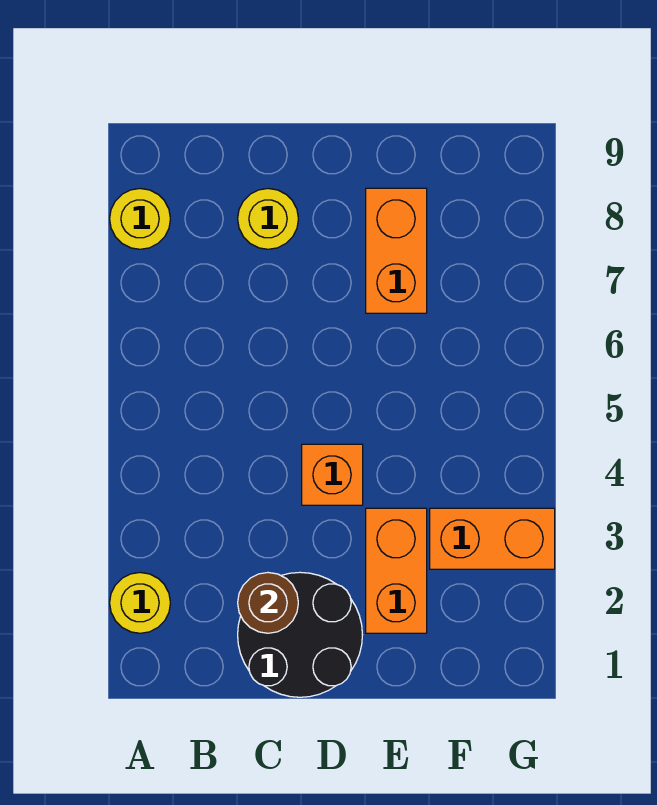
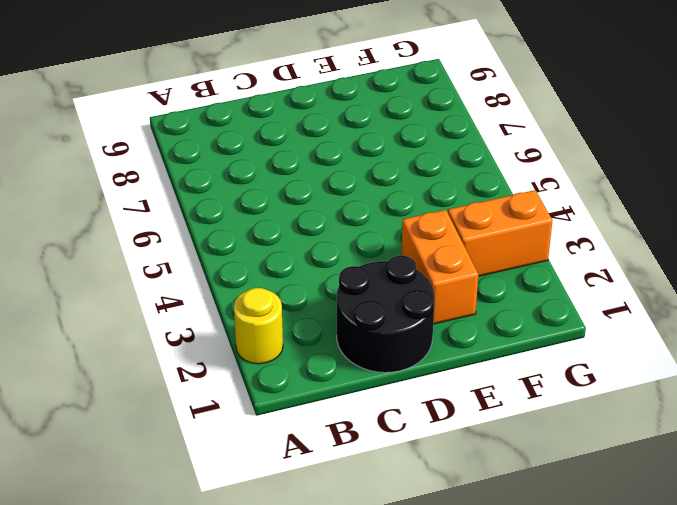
none -> yellow 1x1 round brick [110,189,170,249]
none -> yellow 1x1 round brick [238,189,298,249]

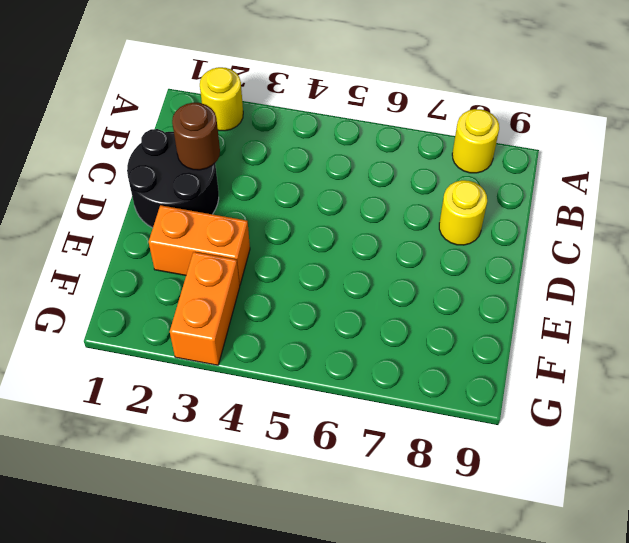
none -> orange 1x1 brick [302,444,363,505]
none -> orange 1x2 brick [366,188,427,313]

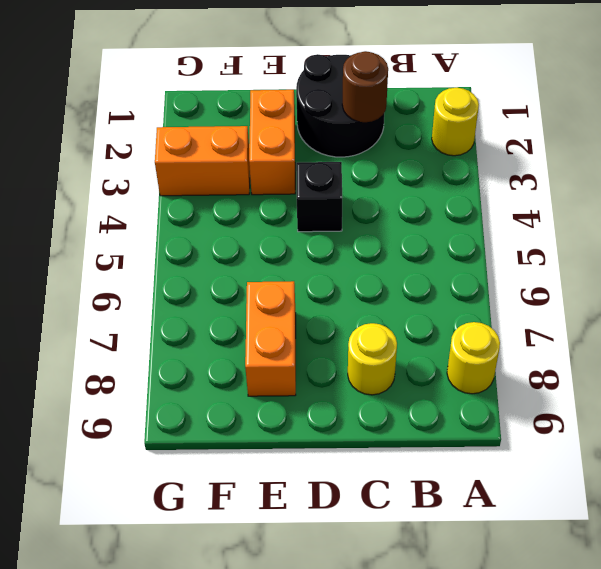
black 1x1 brick [296,162,342,232] -> orange 1x1 brick [302,444,363,505]

